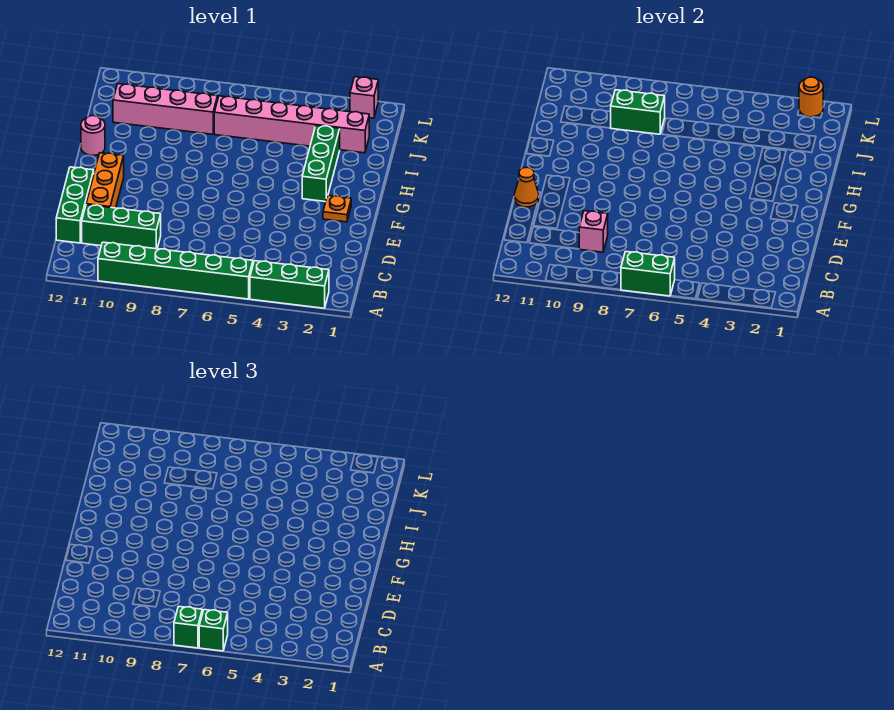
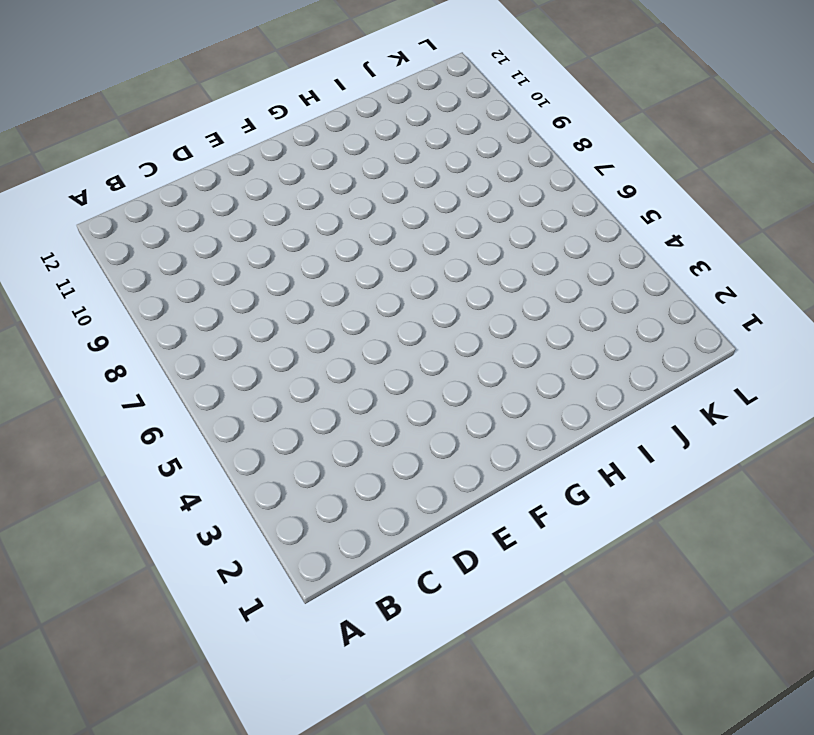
none -> green 1x3 brick [250,261,329,308]
none -> green 1x6 brick [98,242,253,299]
none -> green 1x3 brick [82,205,161,249]

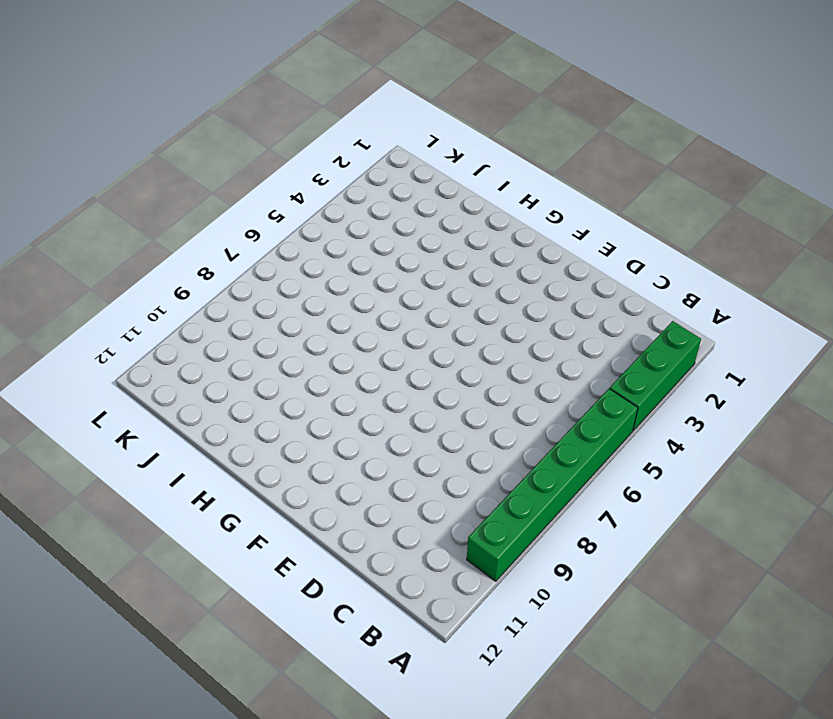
none -> green 1x3 brick [82,205,161,249]
none -> green 1x3 brick [56,167,94,243]
none -> orange 1x3 brick [86,153,124,208]

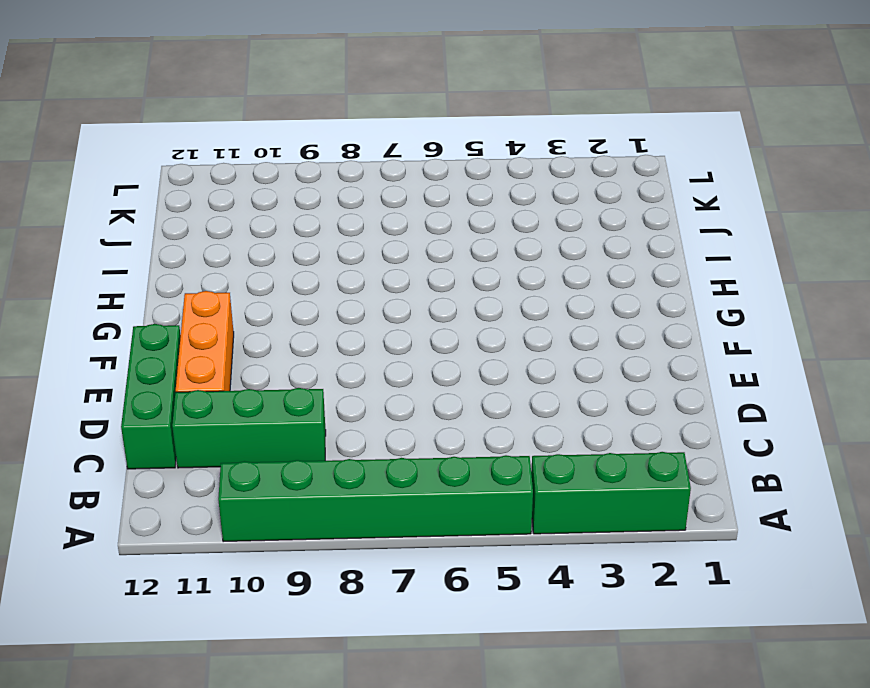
none -> orange 1x1 plate [323,196,351,222]
none -> green 1x3 brick [302,126,340,202]
none -> pink 1x1 round brick [81,116,105,155]

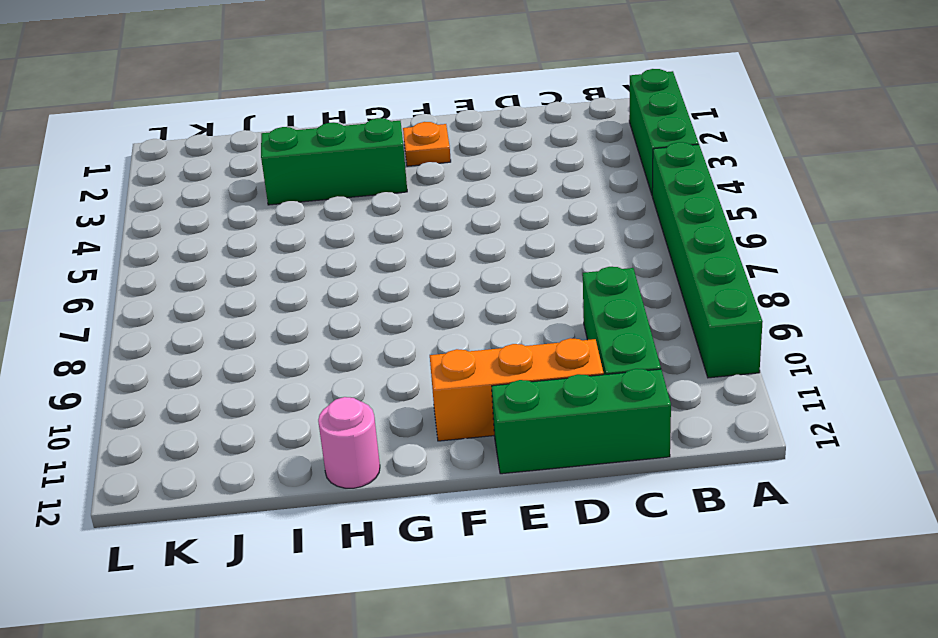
none -> pink 1x6 brick [214,96,369,153]
none -> pink 1x4 brick [113,84,218,134]
none -> pink 1x1 brick [350,77,378,118]

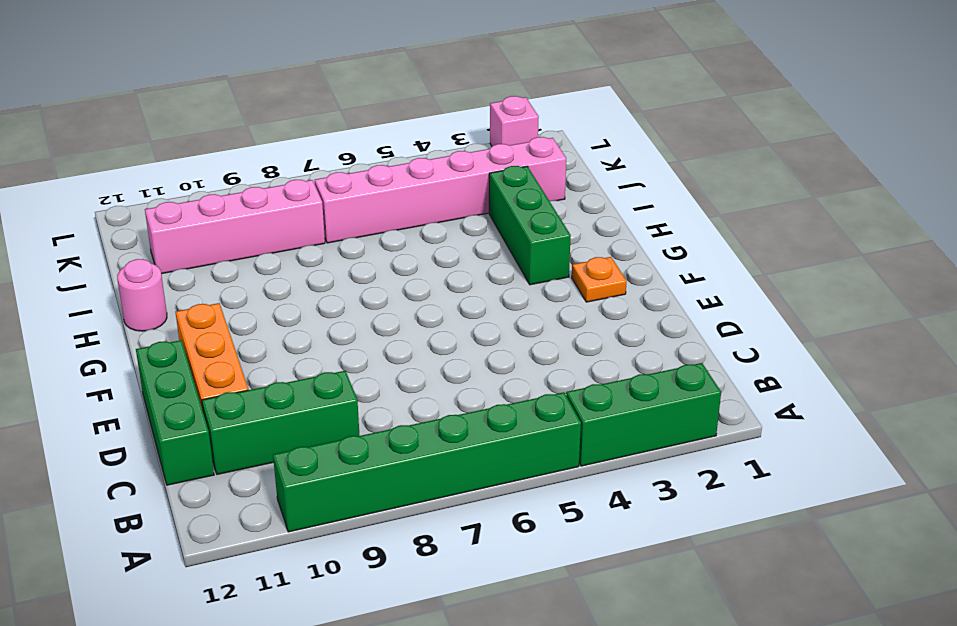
none -> green 1x2 brick [621,251,675,296]
none -> pink 1x1 brick [579,211,608,252]
none -> orange 1x1 cone [514,167,539,207]

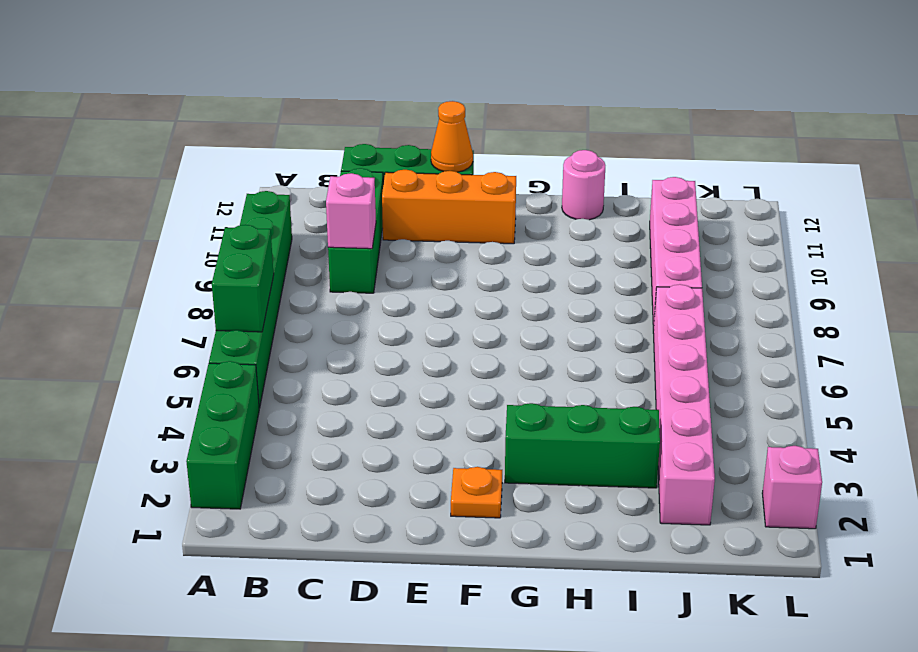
none -> green 1x2 brick [611,90,665,134]
none -> orange 1x1 round brick [799,77,824,117]
none -> green 1x1 brick [199,610,228,651]

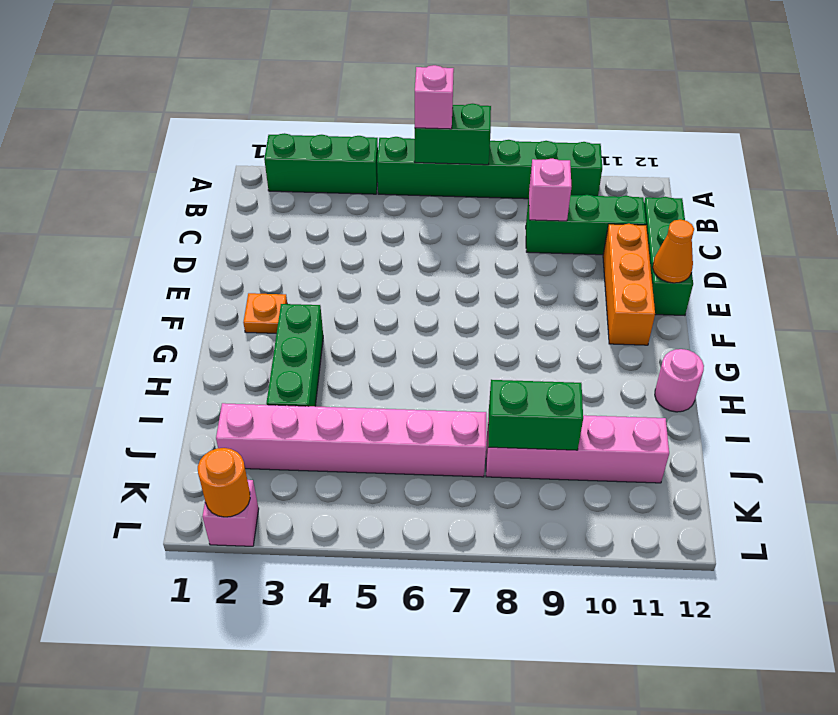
pink 1x1 brick [415,65,454,129] -> green 1x1 brick [199,610,228,651]
none -> green 1x1 brick [174,606,202,648]

